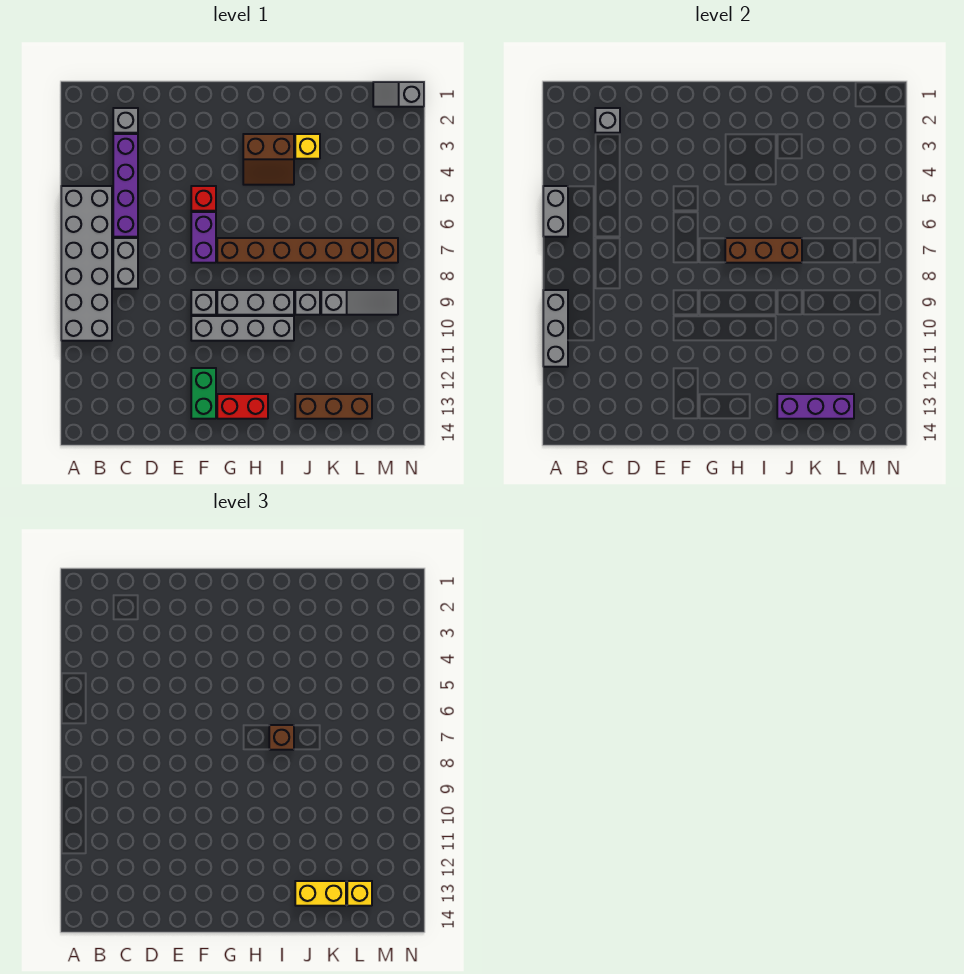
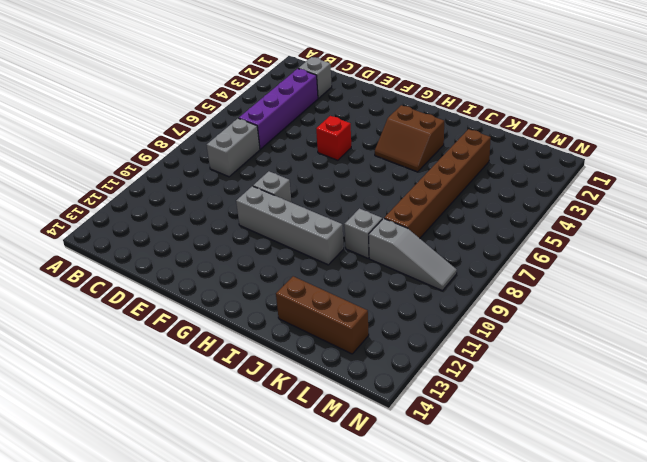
brown 1x6 brick [384,129,491,238] -> brown 1x6 brick turned to [217,238,372,263]
none -> grey 2x6 brick [61,186,112,341]
none -> purple 1x2 brick [191,212,216,263]
none -> green 1x2 brick [191,368,216,419]

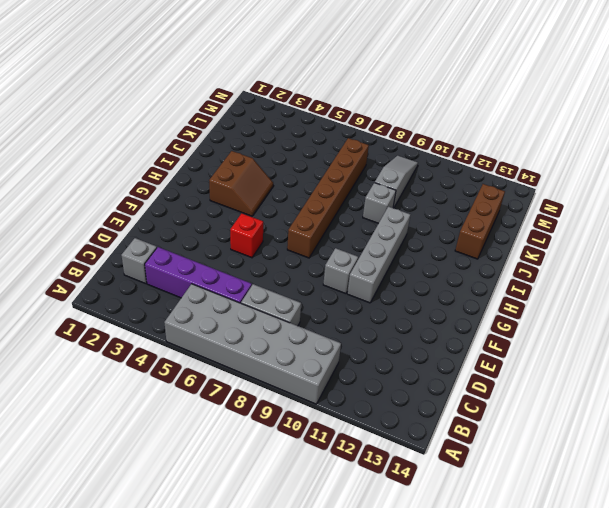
none -> purple 1x2 brick [191,212,216,263]
none -> green 1x2 brick [191,368,216,419]
none -> grey 1x3 brick [217,290,294,315]

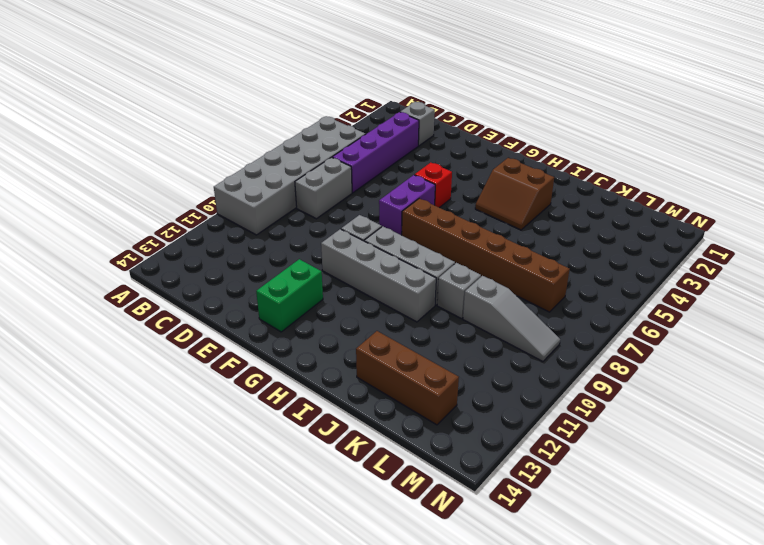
none -> red 1x2 brick [217,394,268,419]
none -> yellow 1x1 brick [295,134,320,159]
none -> grey 1x2 slope [373,82,424,107]

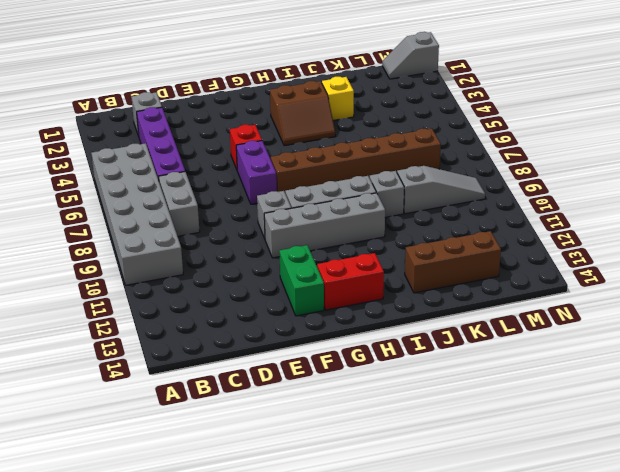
none -> brown 1x1 brick [373,238,398,263]
none -> grey 1x2 brick [543,186,568,237]
none -> grey 1x3 brick [543,290,568,367]

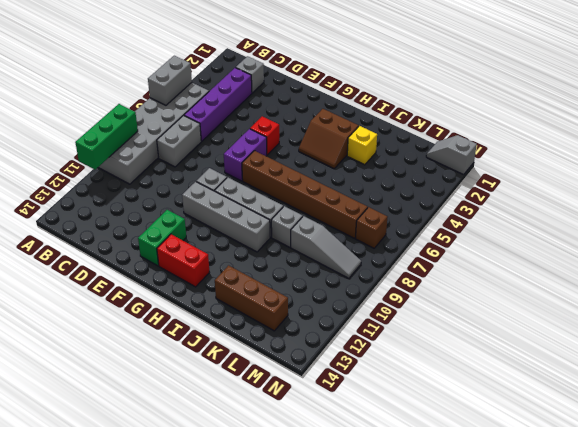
green 1x3 brick [75,104,138,170] -> grey 1x3 brick [543,290,568,367]
none -> grey 1x1 brick [595,108,620,133]
none -> brown 1x3 brick [725,238,802,263]
none -> purple 1x3 brick [777,394,854,419]

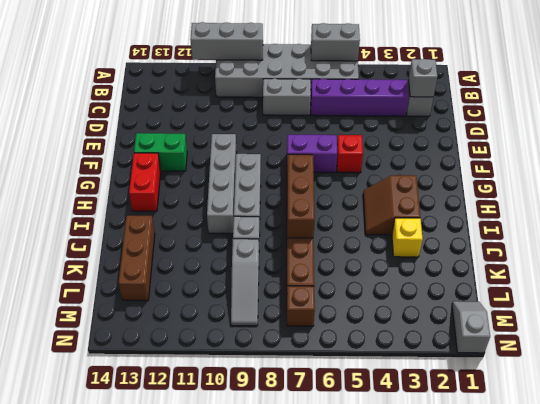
none -> grey 1x1 brick [191,290,216,315]
none -> purple 1x3 brick [777,394,854,419]
none -> brown 1x1 brick [269,725,294,750]

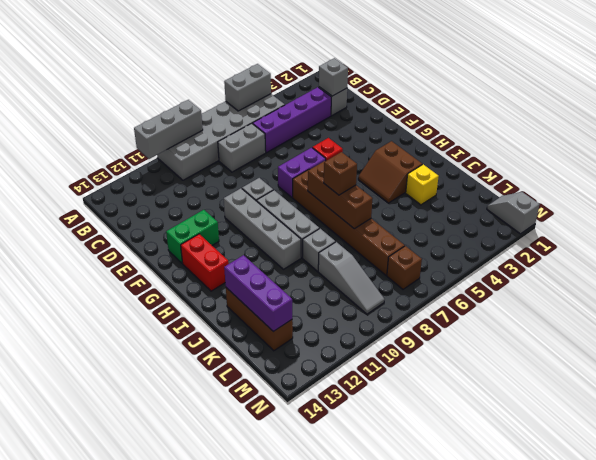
none -> yellow 1x2 brick [295,881,346,906]
none -> yellow 1x1 brick [347,881,372,906]

